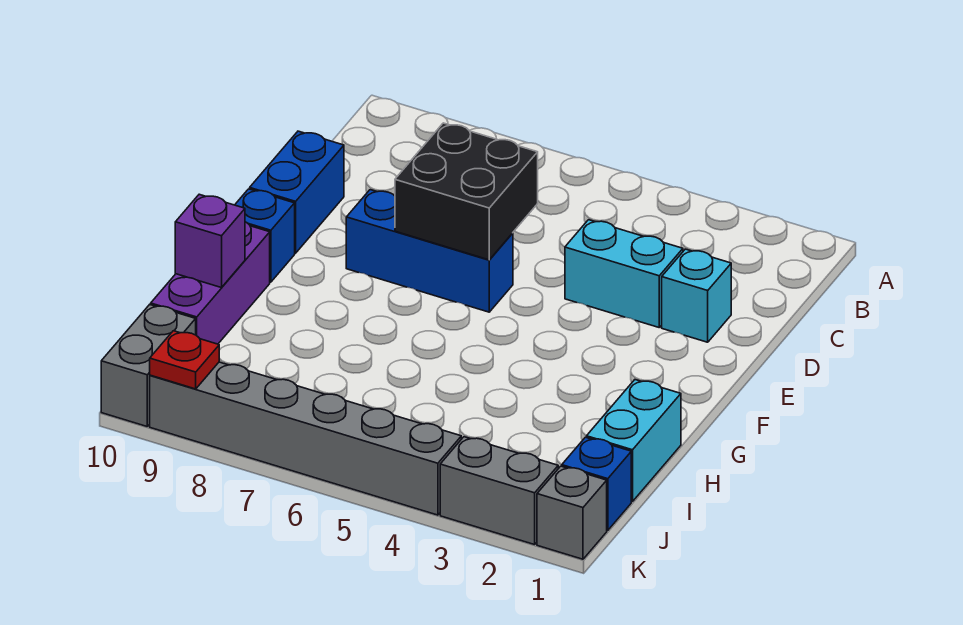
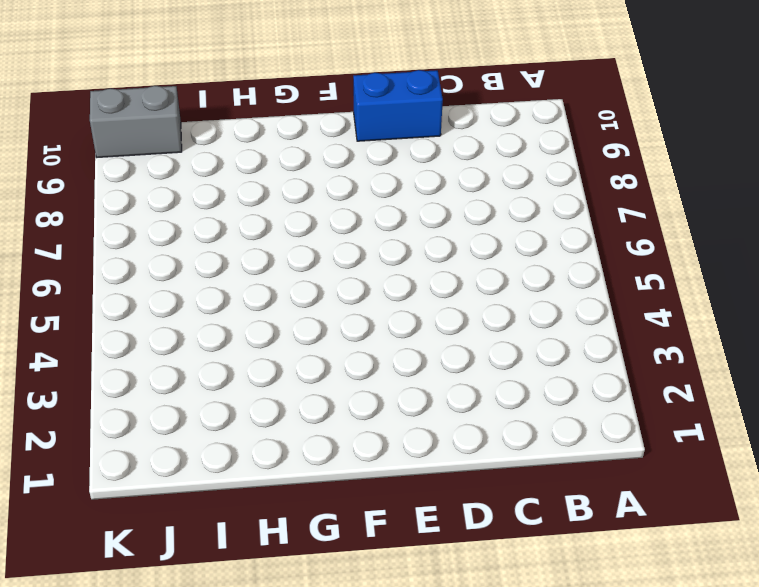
none -> cyan 1x1 brick [662,249,731,342]
none -> cyan 1x2 brick [565,220,683,327]
none -> blue 1x3 brick [346,190,513,312]

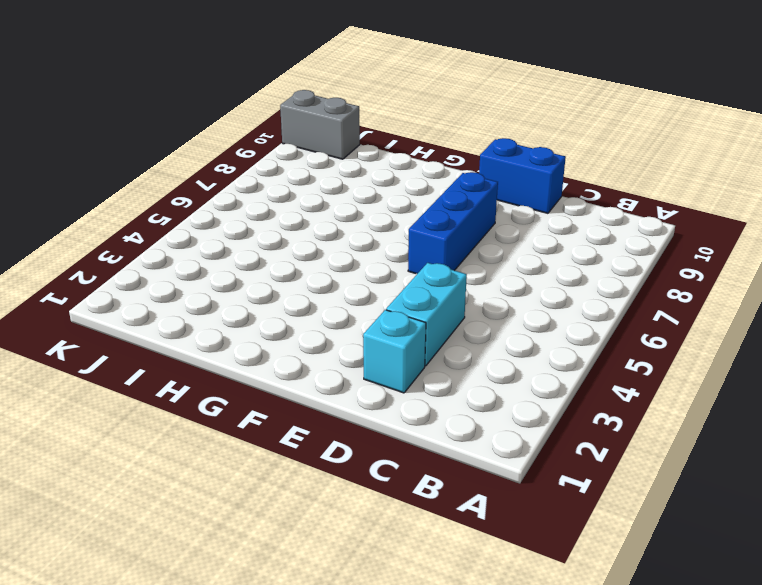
none -> blue 1x1 brick [235,189,295,282]
none -> purple 1x3 brick [151,222,270,344]
none -> cyan 1x2 brick [587,380,681,502]

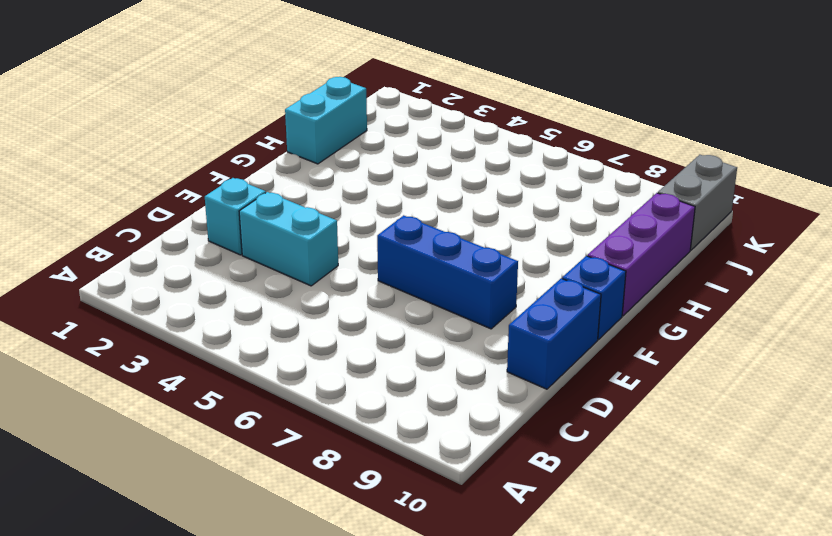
none -> blue 1x1 brick [562,437,631,530]
none -> grey 1x1 brick [537,466,607,559]
none -> grey 1x2 brick [440,437,558,545]

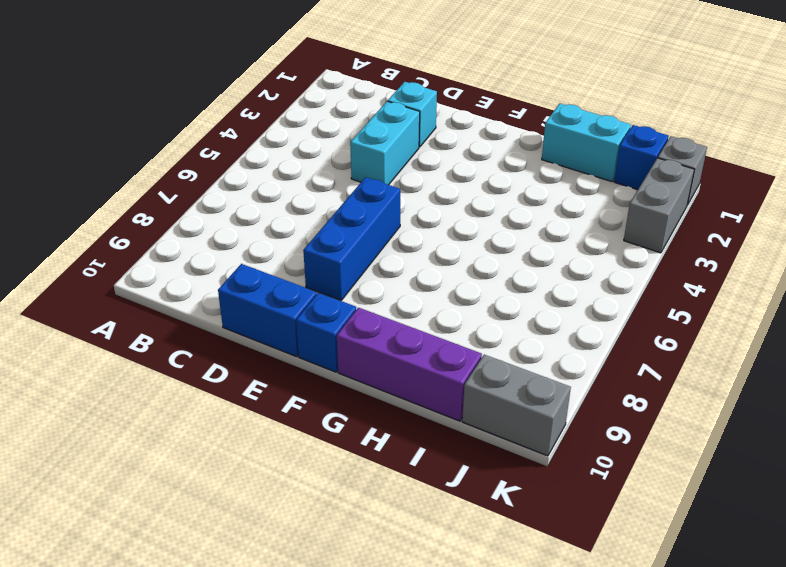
none -> grey 1x6 brick [150,362,461,515]
none -> black 2x2 brick [395,123,538,260]
none -> purple 1x1 brick [175,194,245,288]

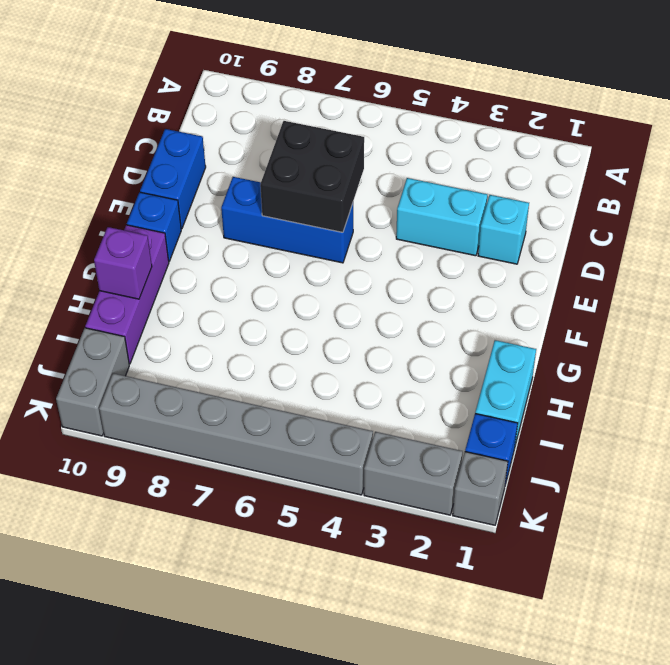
none -> red 1x1 plate [150,331,219,389]

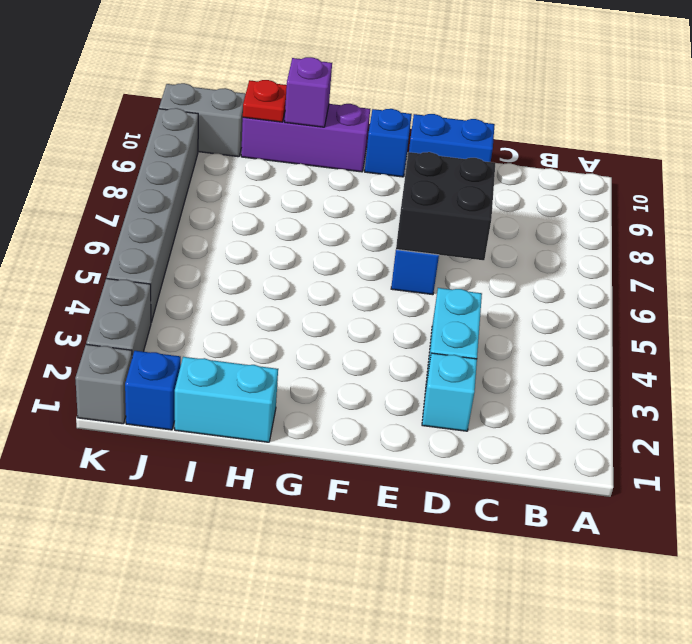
red 1x1 plate [243,80,287,122] -> red 1x1 plate moved to [150,331,219,389]

